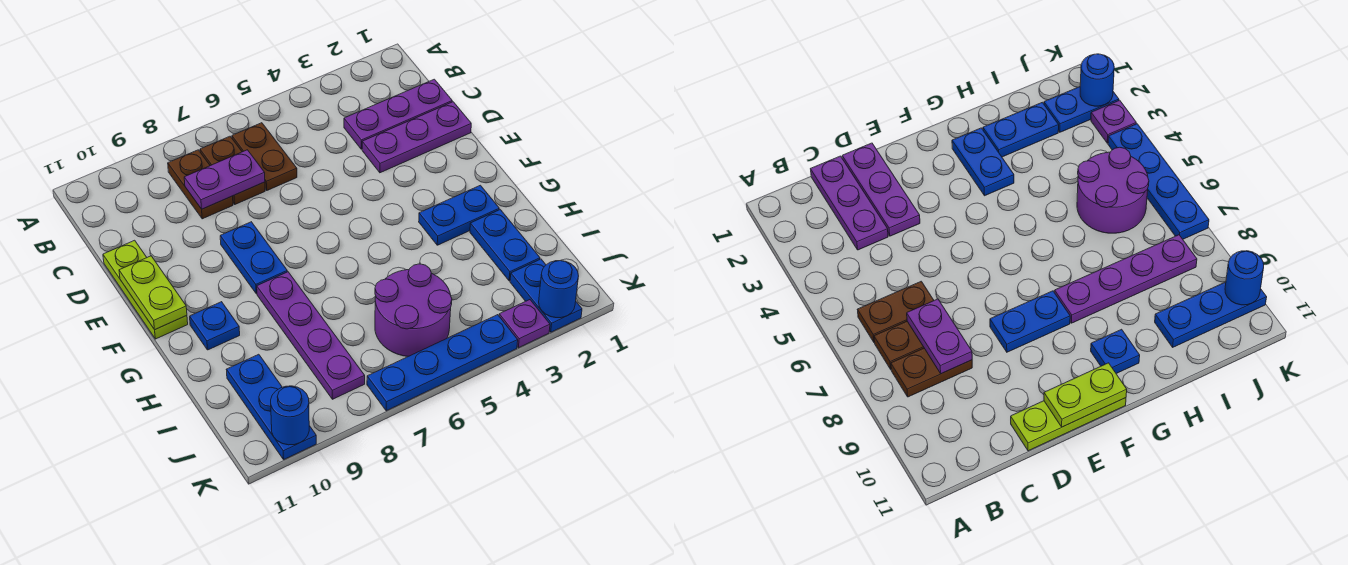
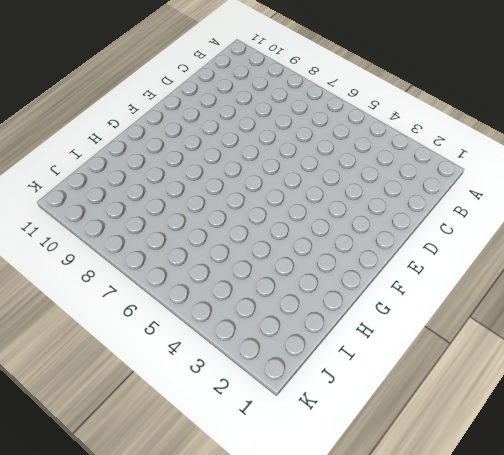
none -> brown 1x2 plate [232,123,297,190]
none -> brown 1x2 plate [200,136,265,204]
none -> brown 1x2 plate [168,150,233,219]

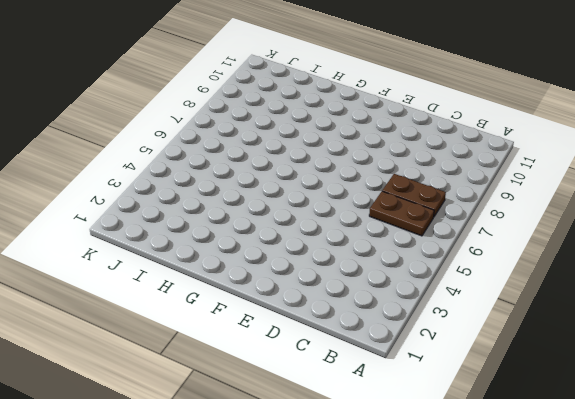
none -> brown 1x2 plate [168,150,233,219]
none -> purple 1x3 plate [344,79,452,149]
none -> purple 1x3 plate [362,102,471,173]

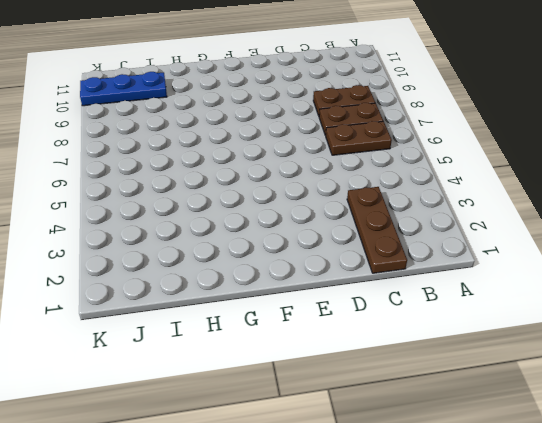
brown 1x3 plate [347,187,407,273] -> purple 1x3 plate [344,79,452,149]
none -> purple 1x3 plate [362,102,471,173]
none -> lime 1x3 plate [103,240,188,339]
none -> blue 1x2 plate [220,222,287,294]

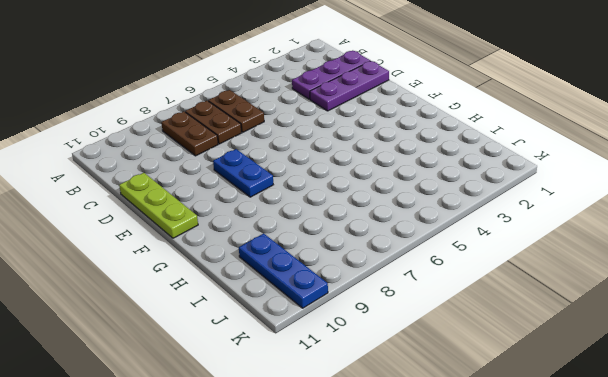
none -> blue 1x2 plate [419,185,499,245]
none -> purple 1x4 plate [257,272,365,399]
none -> blue 1x1 plate [190,302,240,350]

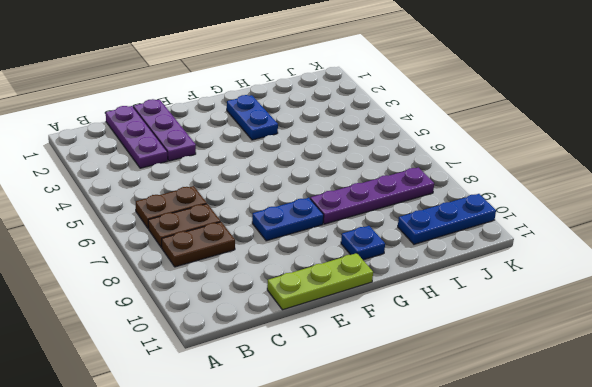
none -> blue 1x2 plate [470,210,540,281]
none -> purple 2x2 round brick [375,264,452,356]
none -> blue 1x2 plate [510,259,582,332]

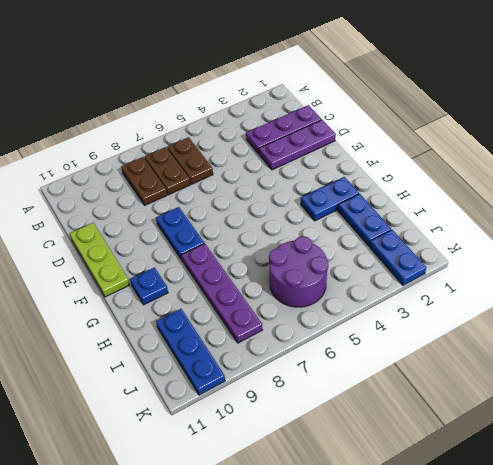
none -> purple 1x1 plate [499,300,550,348]
none -> blue 1x4 plate [367,315,518,411]
none -> purple 1x2 plate [184,150,265,209]

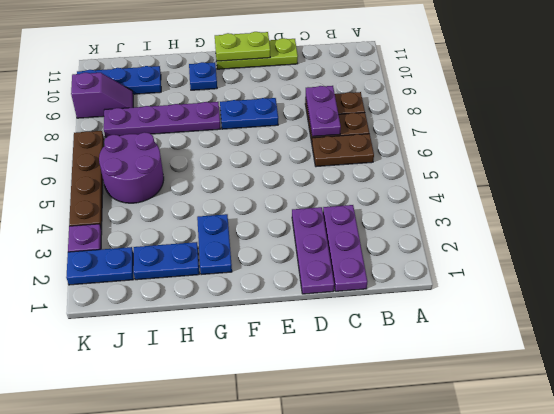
purple 1x2 slope [71,73,133,118] -> none
brown 1x4 plate [69,131,104,229] -> blue 1x4 plate [367,315,518,411]
none -> blue 1x1 round brick [539,261,578,318]
none -> blue 1x1 round brick [271,386,309,445]

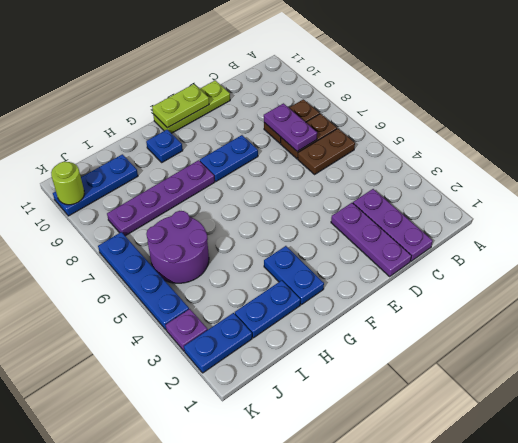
lime 1x1 round brick [51,162,85,205] -> blue 1x1 round brick [271,386,309,445]
none -> blue 1x1 round brick [539,261,578,318]

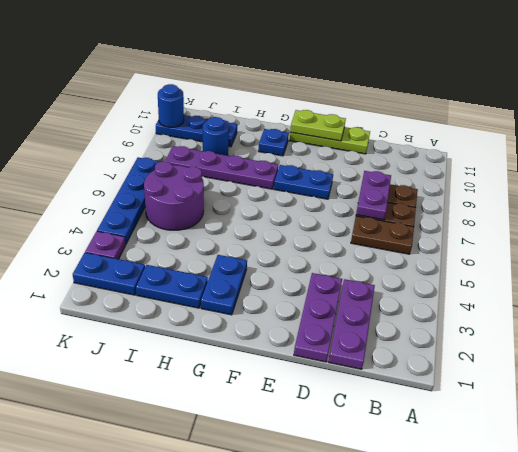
blue 1x1 round brick [203,117,229,155] -> blue 1x1 round brick moved to [539,261,578,318]

